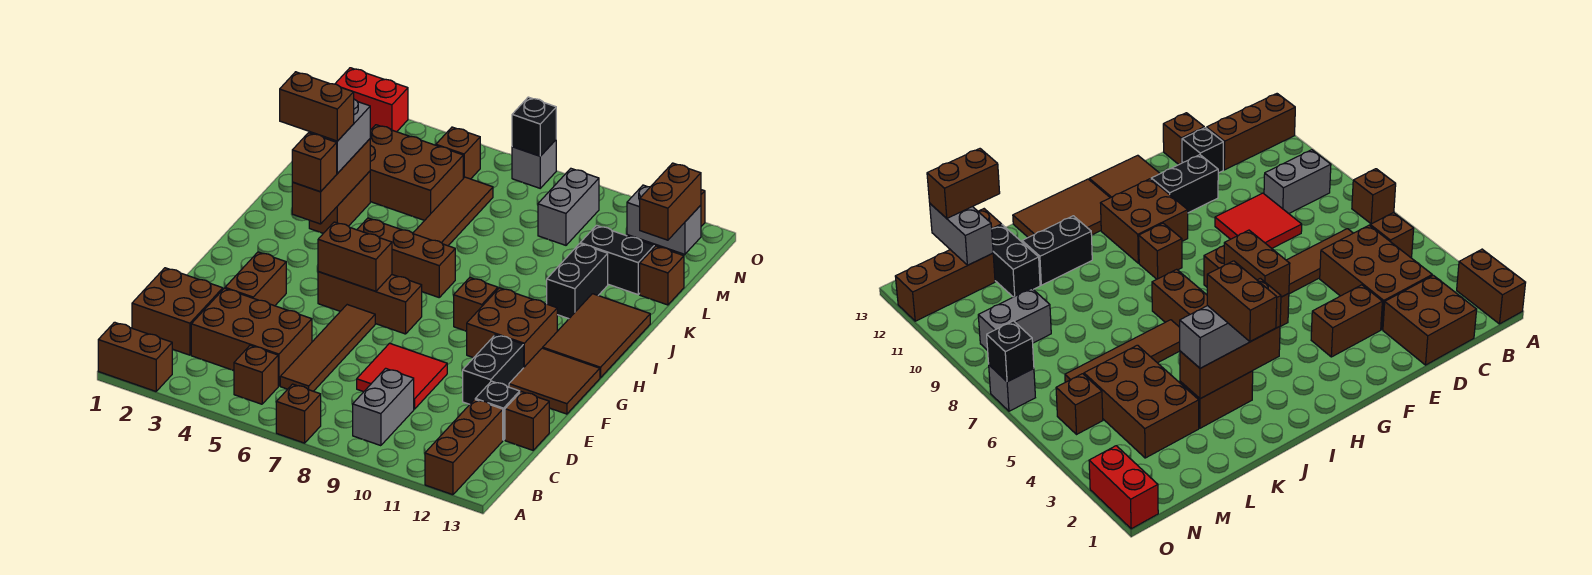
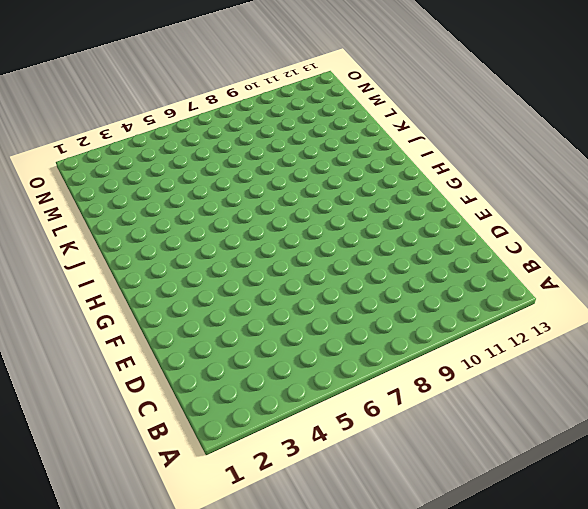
none -> brown 1x2 brick [98,322,172,391]
none -> brown 1x1 brick [276,384,321,443]
none -> brown 1x3 brick [425,399,503,495]
none -> brown 1x1 brick [234,345,278,404]

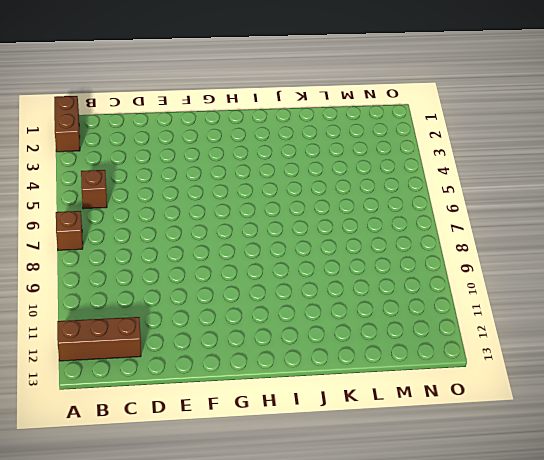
none -> grey 1x2 brick [353,368,414,446]
none -> brown 2x2 brick [132,268,223,355]
none -> brown 2x3 brick [191,288,312,386]
none -> brown 1x4 tile [280,305,375,391]

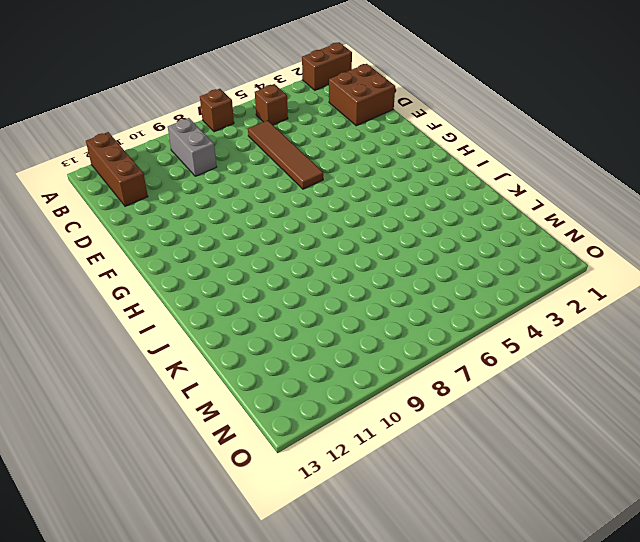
none -> brown 2x3 brick [191,288,312,386]
none -> red 2x2 tile [357,343,447,409]
none -> black 1x1 brick [475,381,520,440]
none -> brown 1x1 brick [505,392,549,450]

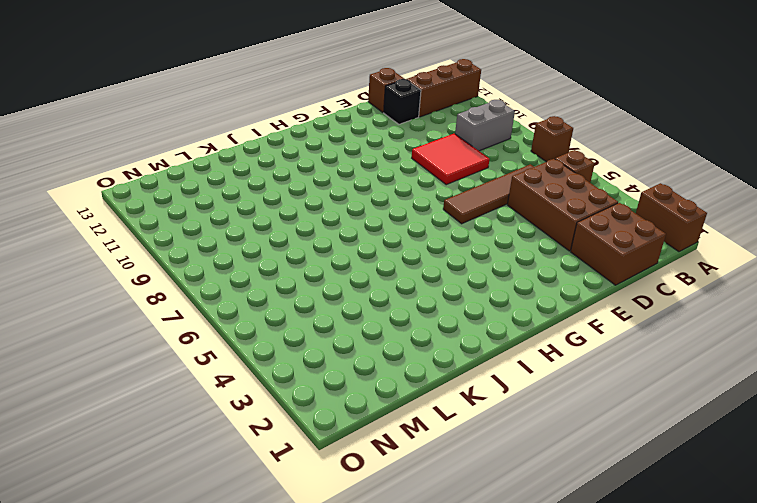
none -> brown 1x2 brick [225,252,286,306]
none -> black 1x2 brick [463,335,524,404]
none -> brown 2x2 tile [509,348,600,414]
none -> brown 1x3 brick [318,272,422,334]

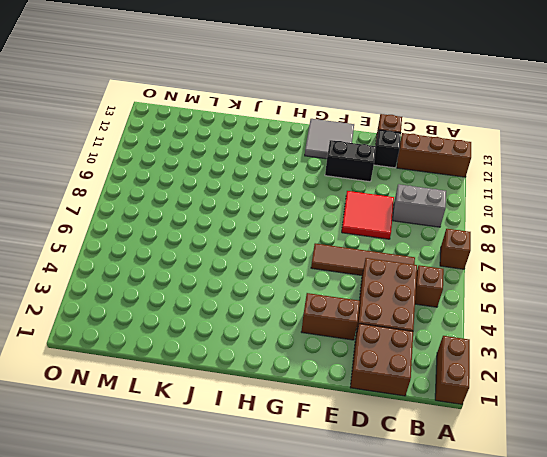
grey 2x2 tile [305,119,354,159] -> brown 2x2 tile [509,348,600,414]
none -> brown 1x3 brick [318,272,422,334]
none -> brown 2x2 brick [467,288,557,367]
none -> brown 1x1 brick [454,278,498,331]
none -> brown 2x3 tile [543,294,650,378]

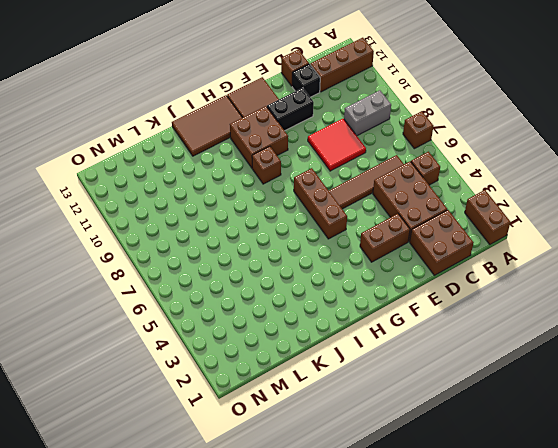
none -> brown 1x3 brick [357,218,455,297]
none -> brown 1x2 brick [309,171,370,233]
none -> brown 1x4 tile [413,177,493,246]
none -> black 1x2 brick [547,244,608,319]

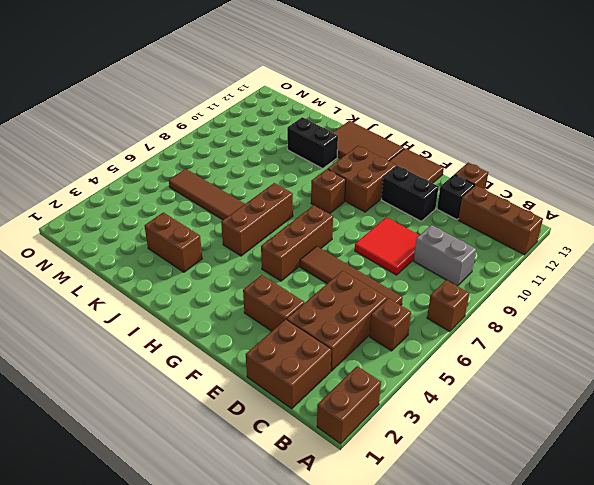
none -> brown 2x3 brick [370,125,463,220]
none -> black 1x2 brick [580,225,654,294]
none -> brown 1x1 brick [640,246,684,305]
none -> grey 1x2 brick [538,169,599,245]

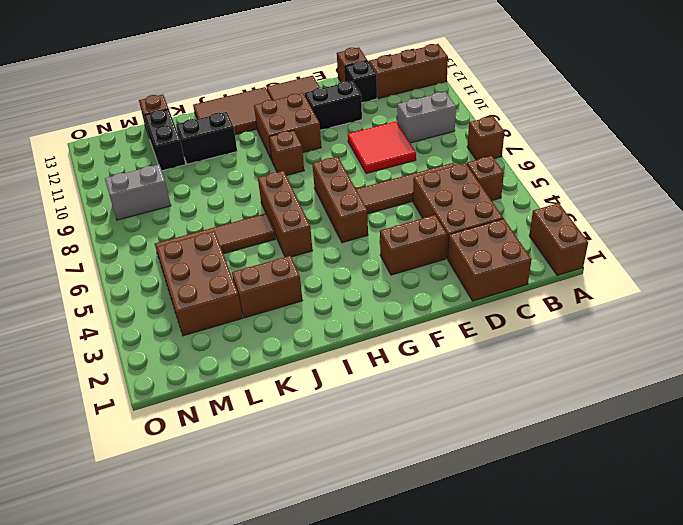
none -> brown 1x3 brick [895,250,995,321]
none -> brown 1x1 brick [436,127,480,179]
none -> red 1x2 brick [335,68,408,132]
none -> grey 1x1 brick [512,140,556,188]

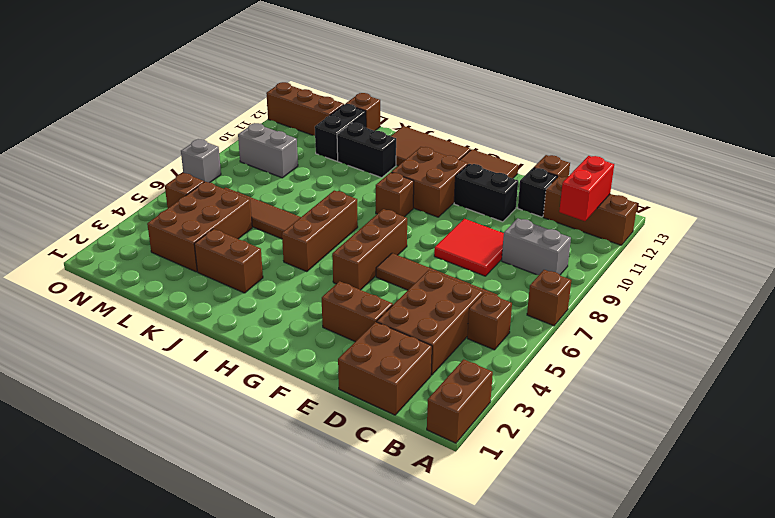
red 1x2 brick [559,156,614,221] -> red 1x2 brick moved to [335,68,408,132]
none -> brown 1x2 brick [318,222,392,291]
none -> brown 1x3 brick [292,139,370,224]
none -> grey 1x2 brick [627,185,701,254]
none -> black 1x1 brick [512,97,556,156]

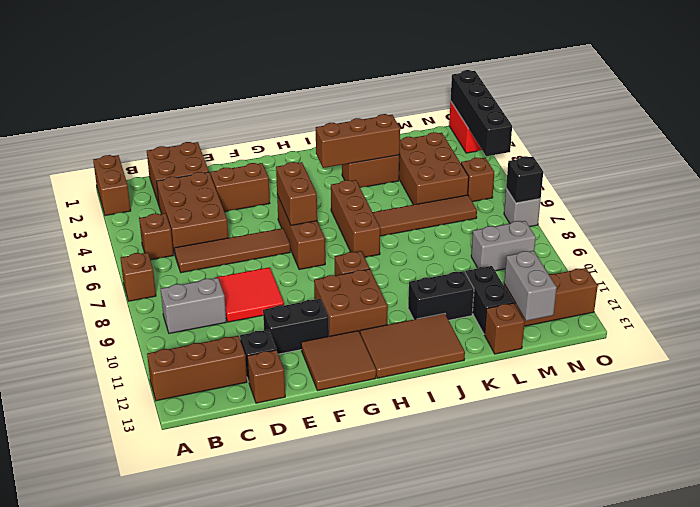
black 1x4 brick [451,70,512,156] -> none
none -> brown 1x1 brick [292,133,337,192]
none -> grey 1x2 brick [309,99,370,173]
none -> brown 1x2 brick [640,163,701,240]
none -> brown 1x2 brick [280,72,354,141]

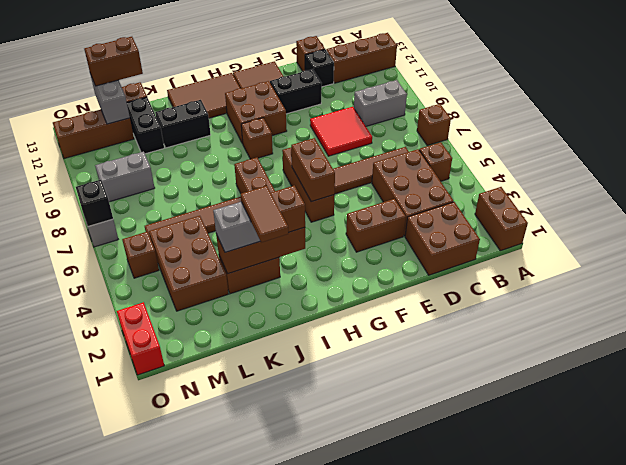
brown 1x2 tile [241,186,289,242] -> brown 1x2 brick [280,72,354,141]

